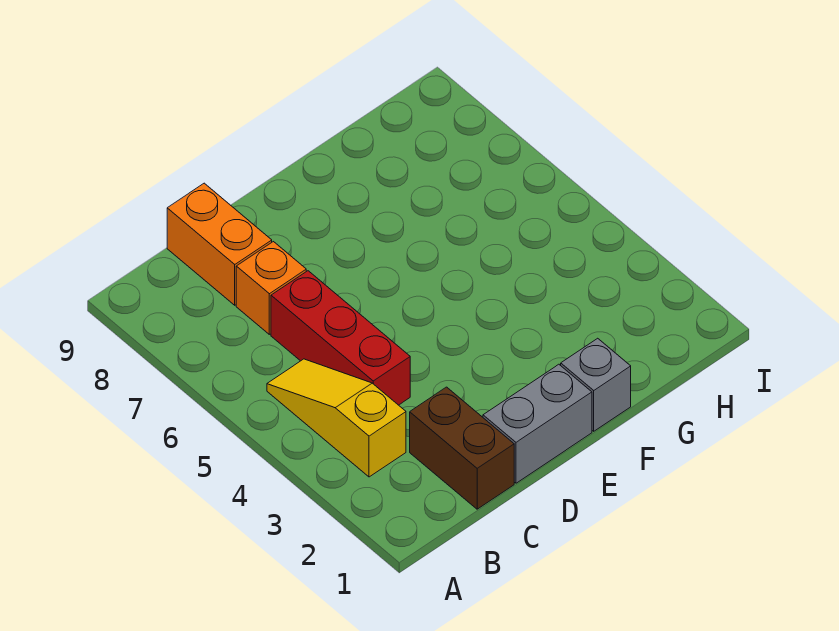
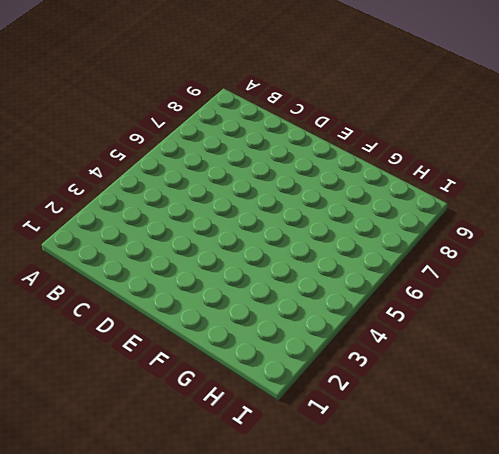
none -> yellow 1x3 slope [267,359,406,477]
none -> brown 1x2 brick [410,387,514,509]

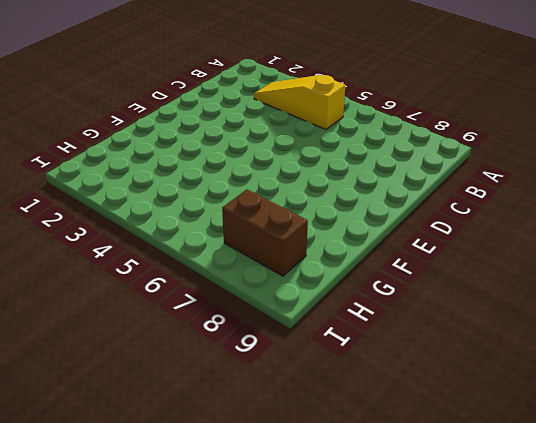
yellow 1x3 slope [254,75,346,130] -> yellow 1x3 slope turned to [267,359,406,477]
brown 1x2 brick [222,190,308,276] -> brown 1x2 brick moved to [410,387,514,509]
none -> red 1x3 brick [271,271,410,405]
none -> orange 1x1 brick [236,242,306,334]

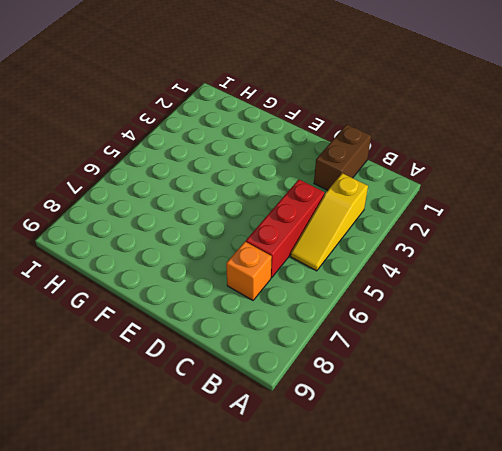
none -> orange 1x2 brick [167,183,272,305]
none -> grey 1x2 brick [483,364,592,483]

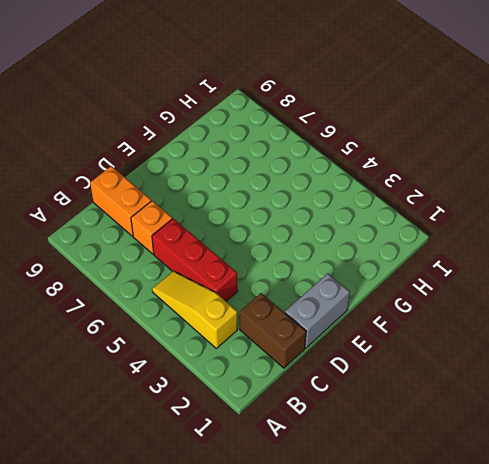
none -> grey 1x1 brick [561,338,631,431]

